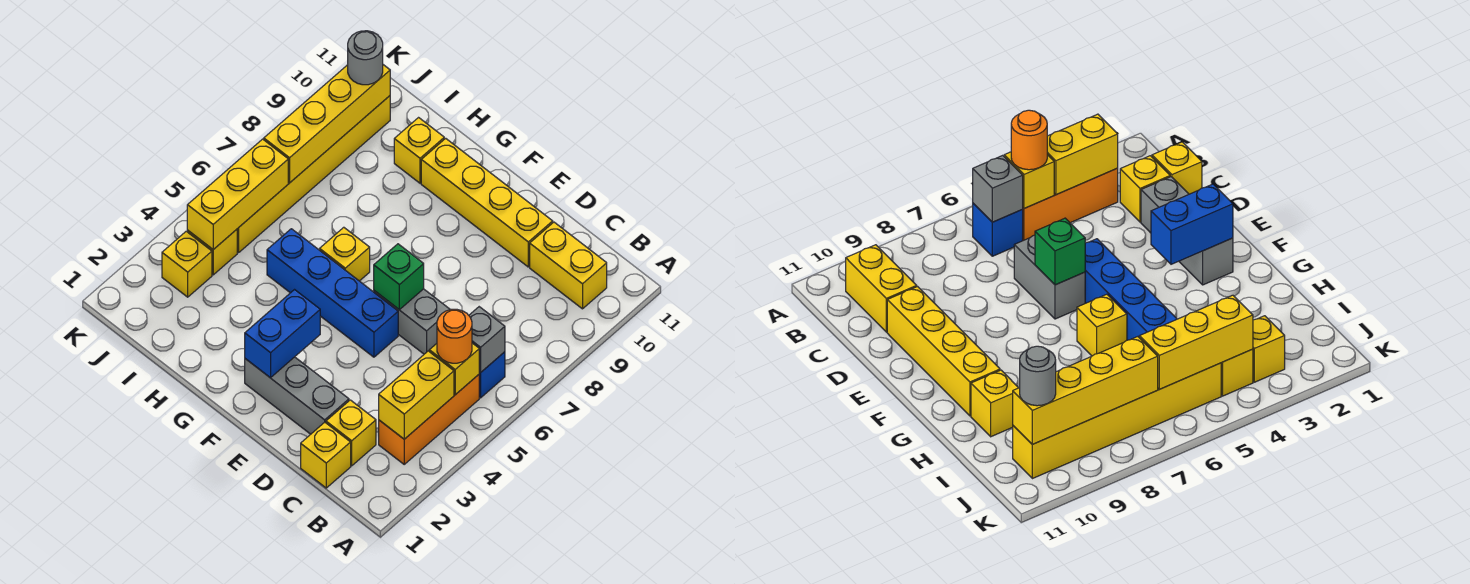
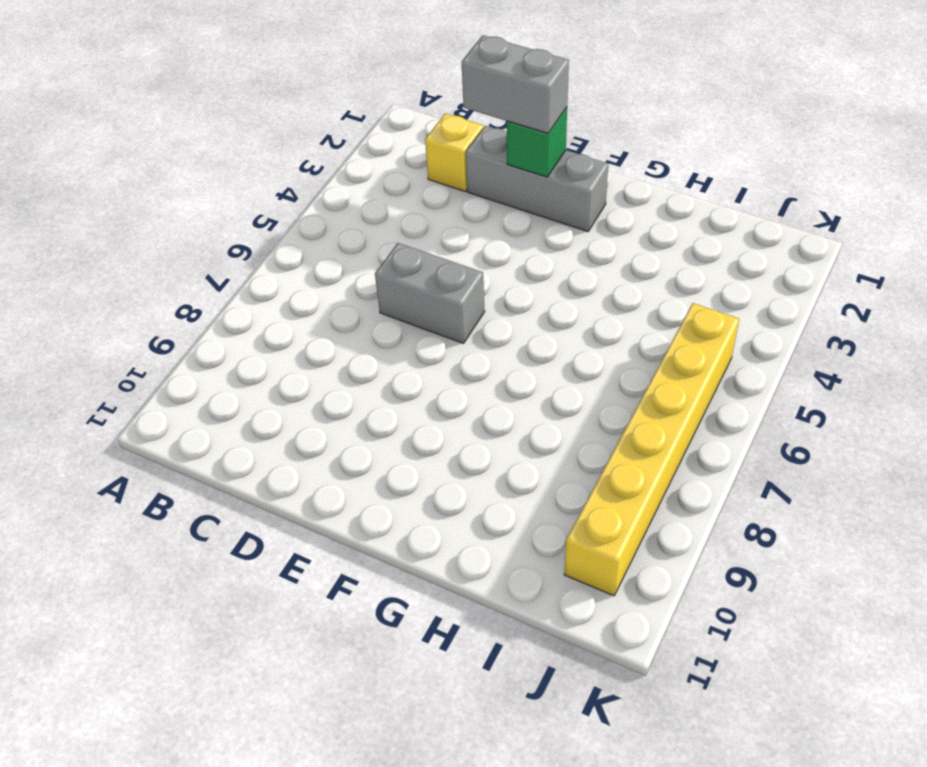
grey 1x2 brick [462,35,569,133] -> none
green 1x1 brick [506,108,567,177] -> green 1x1 brick moved to [374,244,424,310]
none -> orange 1x3 brick [379,375,479,464]
none -> blue 1x1 brick [479,352,505,398]
none -> yellow 1x2 brick [530,222,607,309]

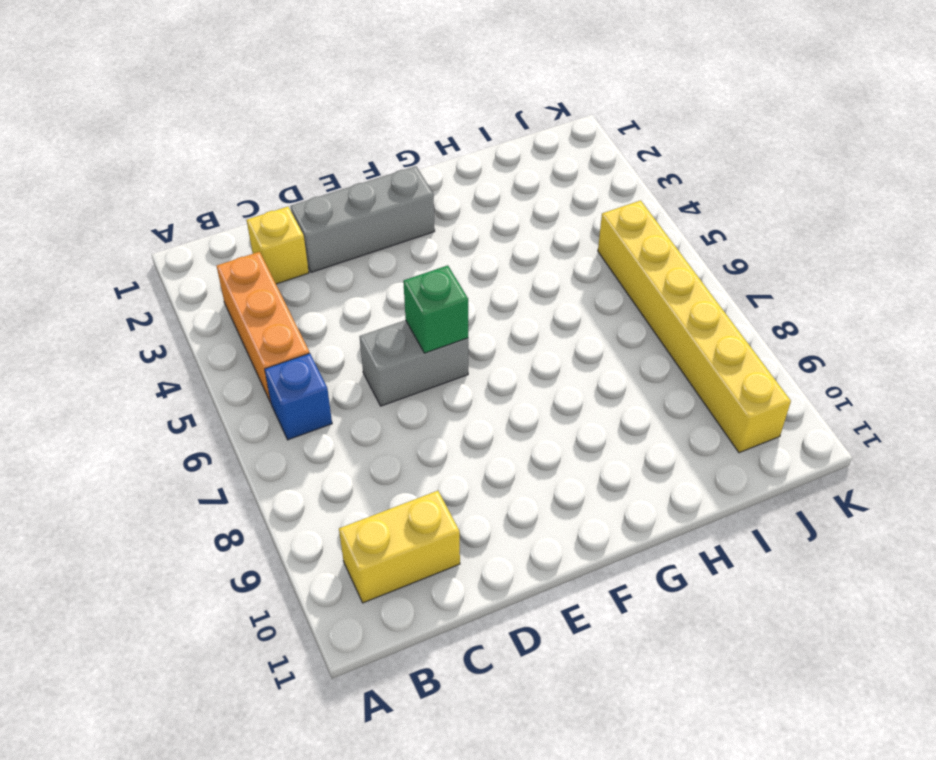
none -> yellow 1x1 brick [301,422,351,488]
none -> yellow 1x4 brick [421,138,553,267]
none -> blue 1x4 brick [267,229,398,357]

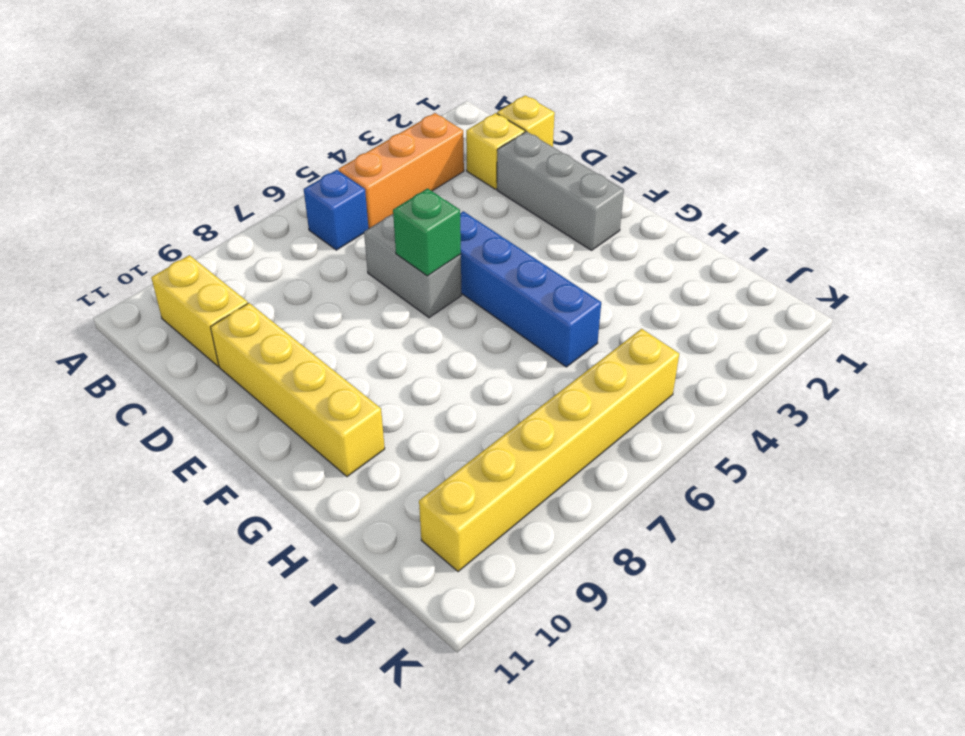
none -> yellow 1x1 brick [320,227,370,281]
none -> yellow 1x1 brick [394,118,444,183]
none -> yellow 1x1 brick [162,231,212,297]

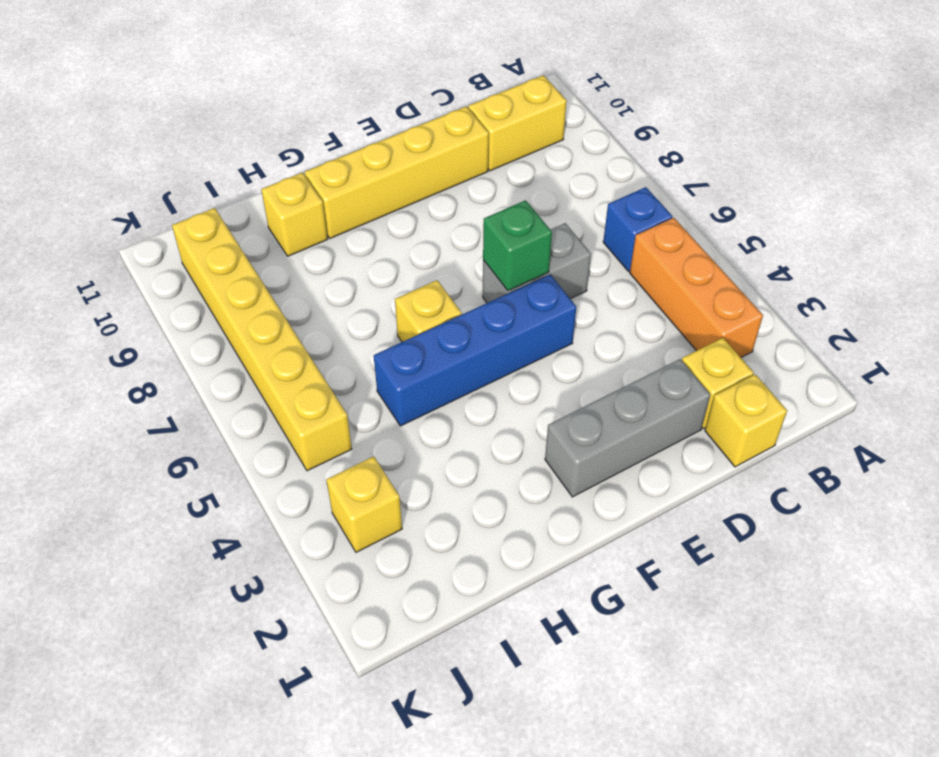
none -> yellow 1x1 brick [187,229,237,275]
none -> yellow 1x2 brick [379,351,454,439]
none -> yellow 1x1 brick [429,343,479,395]

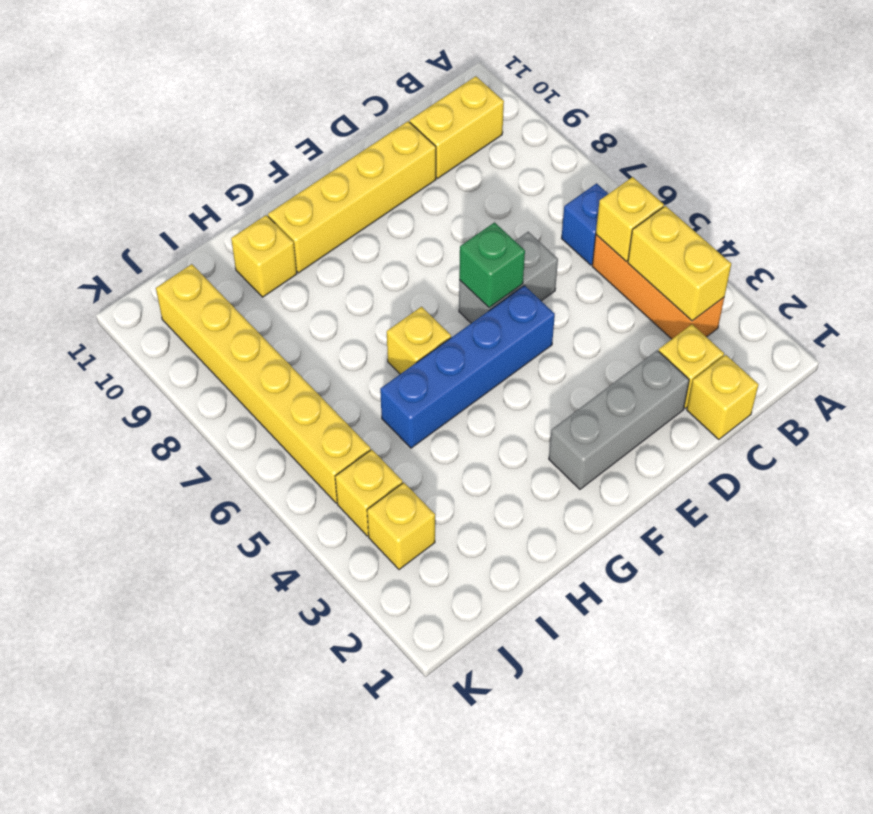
none -> grey 1x1 brick [469,307,505,373]
none -> blue 1x2 brick [245,290,320,378]
none -> yellow 1x3 brick [187,139,288,249]

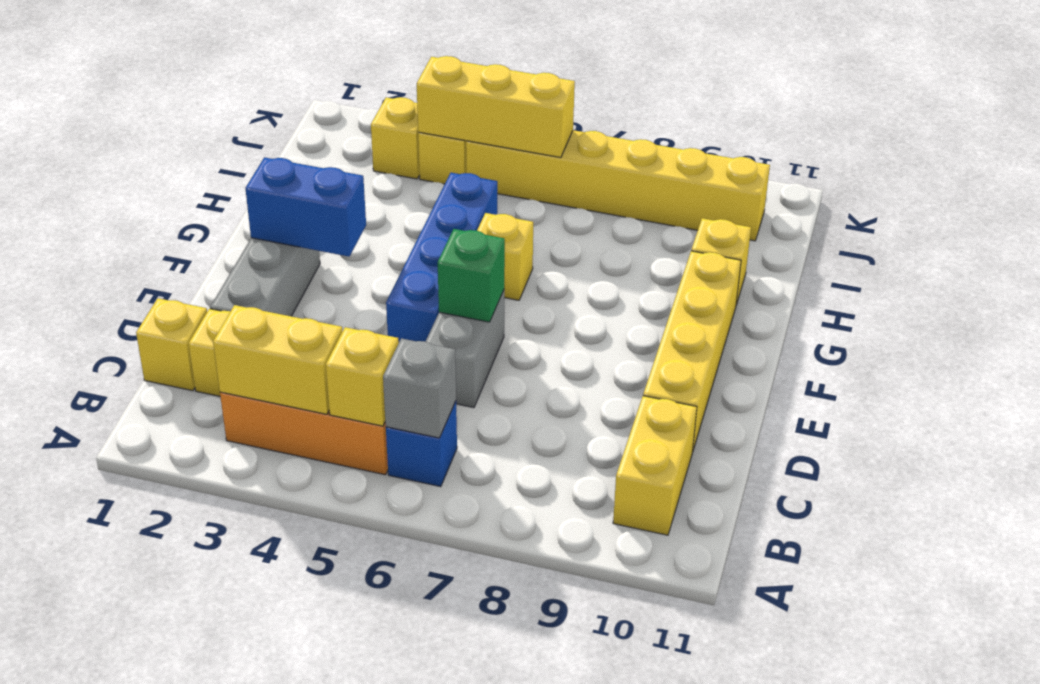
none -> yellow 1x4 brick [264,65,390,183]
none -> orange 1x1 round brick [437,309,472,363]
none -> grey 1x1 round brick [348,31,383,85]

